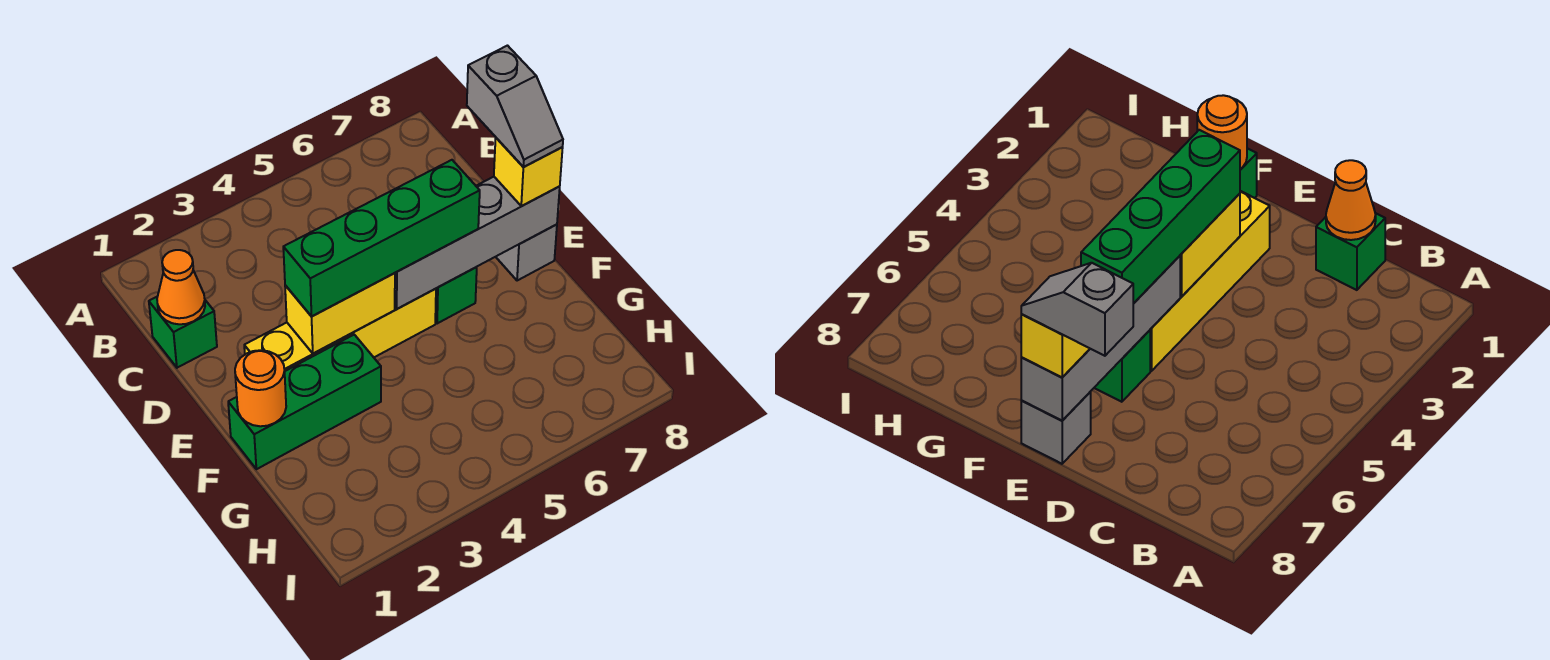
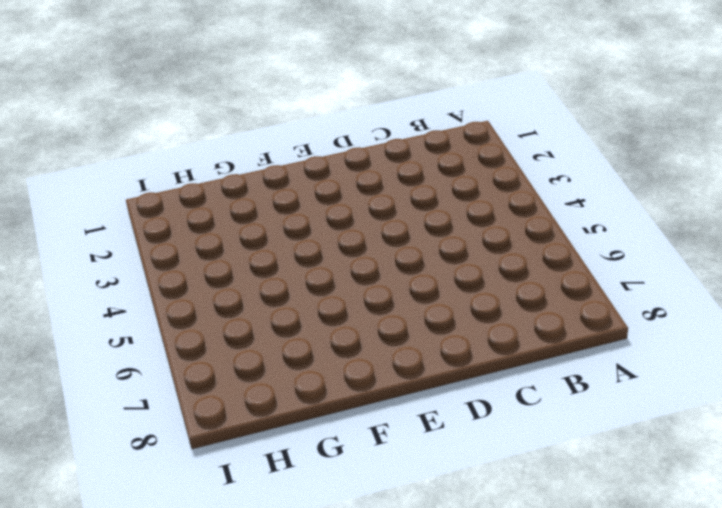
none -> green 1x1 brick [149,296,217,368]
none -> yellow 1x4 brick [244,289,436,371]
none -> green 1x1 brick [435,267,477,323]

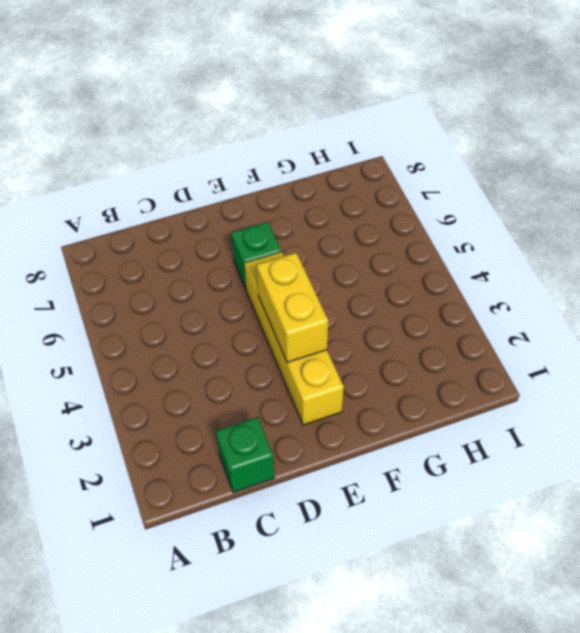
none -> grey 1x1 brick [496,224,557,281]
none -> green 1x3 brick [228,335,381,469]
none -> orange 1x1 cone [157,250,205,324]

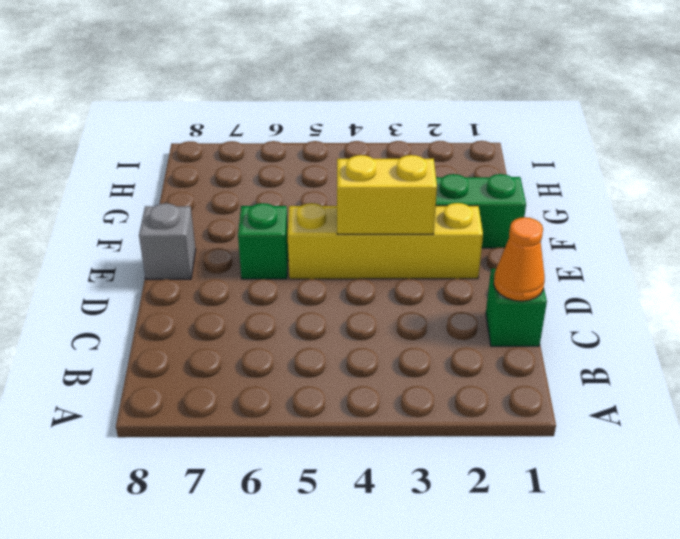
none -> grey 1x4 brick [395,177,560,309]
none -> orange 1x1 round brick [235,350,286,426]
none -> green 1x4 brick [283,160,480,316]

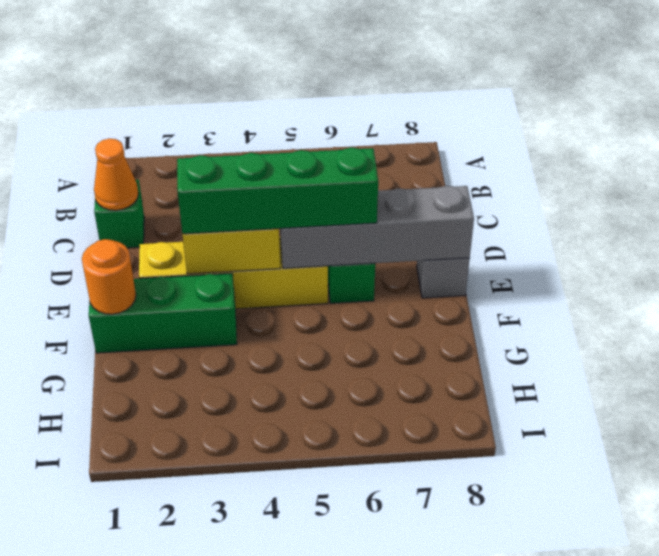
none -> yellow 1x1 brick [494,138,563,206]
none -> grey 1x2 slope [467,46,563,167]

